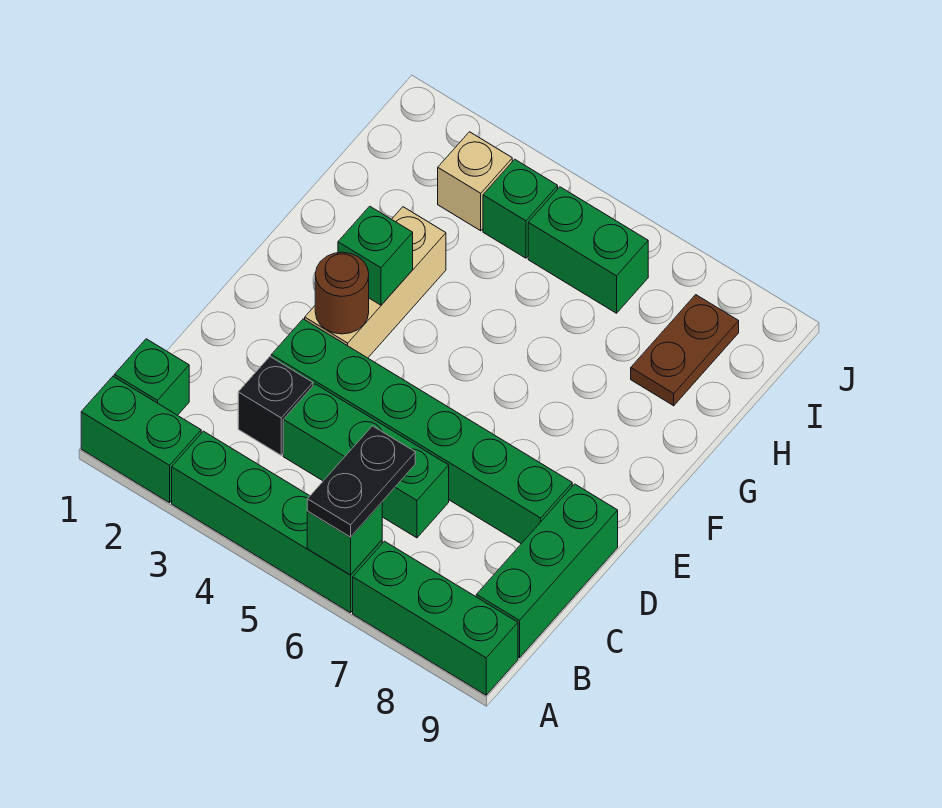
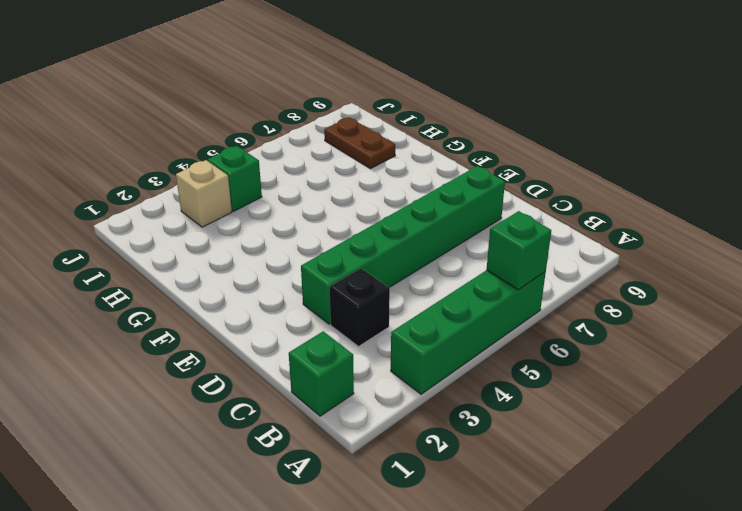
none -> green 1x2 brick [81,376,201,503]
none -> green 1x3 brick [353,541,518,695]
none -> green 1x3 brick [476,484,618,658]

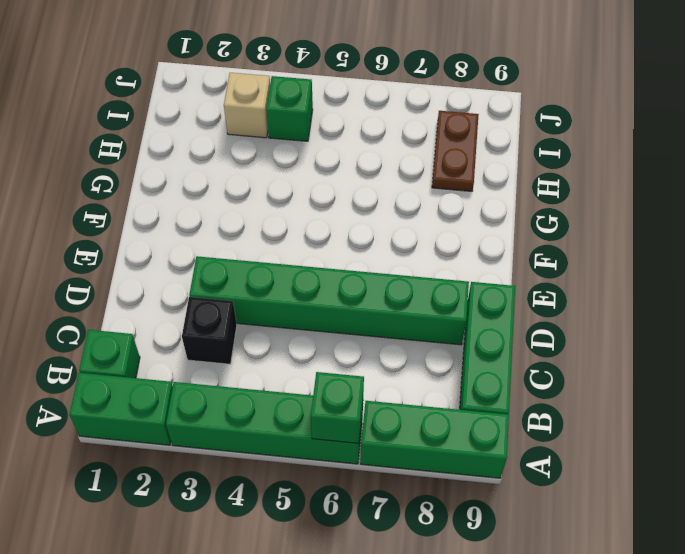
none -> green 1x3 brick [283,384,449,538]
none -> tan 1x3 brick [305,207,446,358]
none -> green 1x2 brick [528,187,648,313]

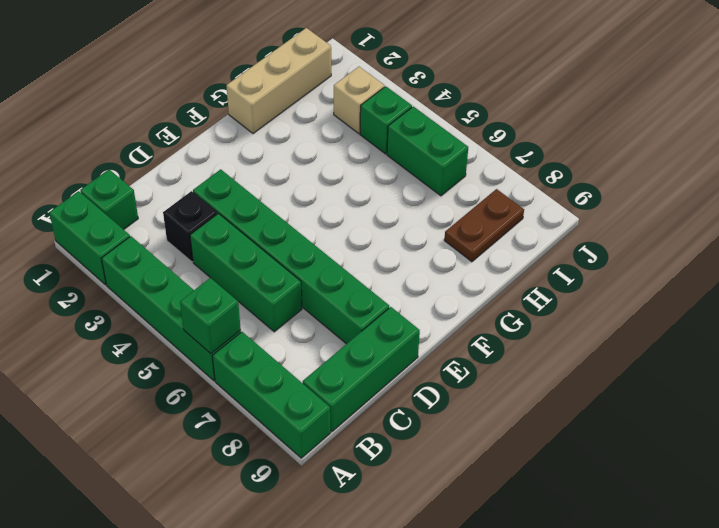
tan 1x3 brick [226,28,331,134] -> tan 1x3 brick moved to [305,207,446,358]
none -> brown 1x1 round brick [315,252,369,334]
none -> green 1x1 brick [338,206,413,305]
none -> black 1x2 plate [307,426,415,537]

